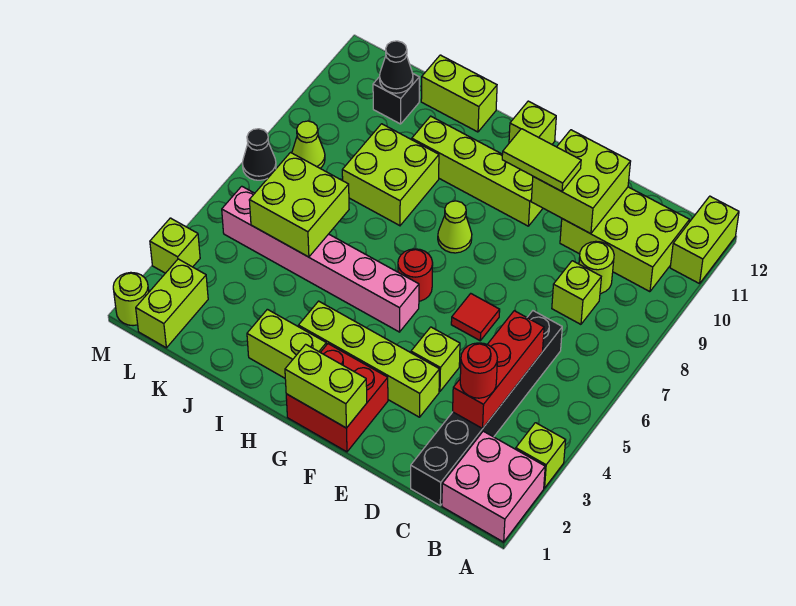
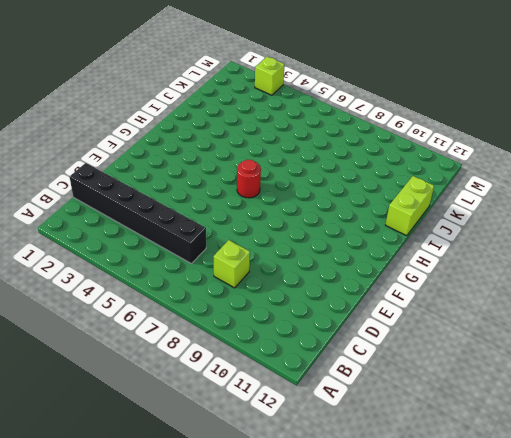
none -> pink 2x2 brick [442,431,545,542]
none -> lime 1x1 brick [516,423,566,488]
none -> lime 1x2 brick [670,196,739,284]
none -> lime 2x3 brick [560,187,689,292]

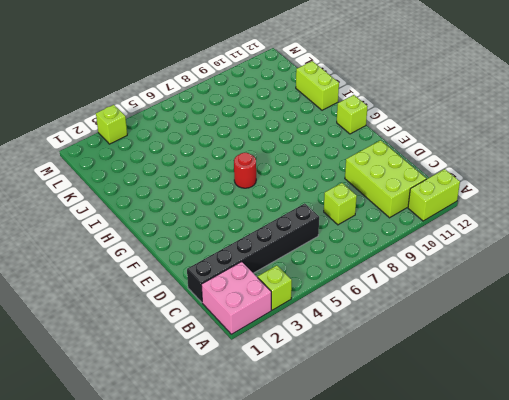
none -> lime 1x1 round brick [579,241,614,294]
none -> lime 1x4 brick [298,301,440,417]
none -> lime 1x1 brick [411,327,460,391]
none -> red 1x1 tile [451,294,500,341]

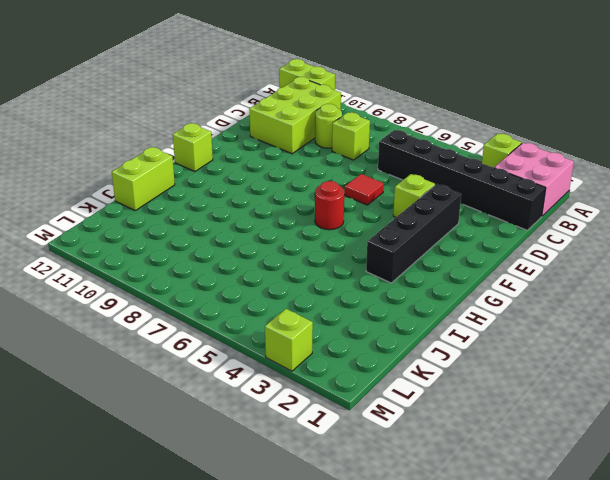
black 1x4 brick [366,184,461,283] -> lime 1x4 brick [298,301,440,417]
none -> red 2x2 brick [286,344,388,452]
none -> lime 1x4 brick [412,116,543,226]
none -> pink 1x6 brick [222,186,419,332]
none -> lime 1x1 cone [438,201,472,253]

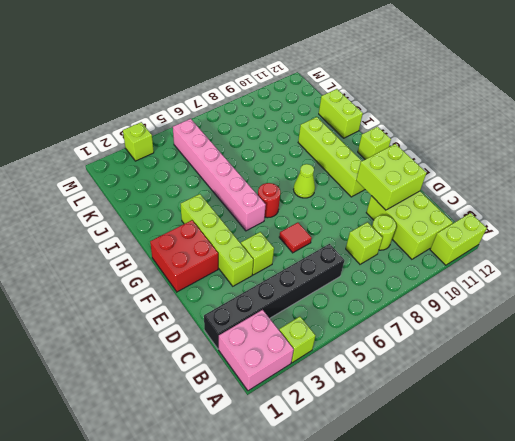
none -> lime 1x2 brick [247,309,326,378]
none -> lime 2x2 brick [342,124,439,226]
none -> black 1x1 brick [373,74,419,124]
none -> lime 1x2 brick [136,259,208,348]

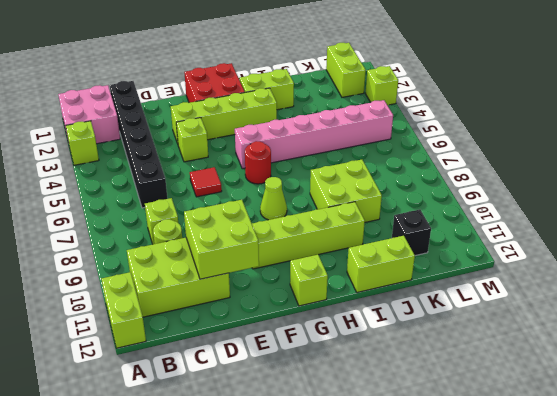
none -> lime 1x1 cone [292,121,325,168]
none -> lime 1x1 round brick [113,272,149,326]
none -> black 1x1 cone [242,129,276,180]
none -> red 1x3 brick [453,311,544,428]

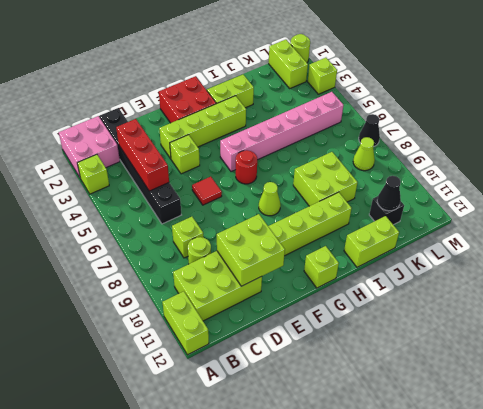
none -> lime 1x2 brick [285,344,367,428]
none -> lime 2x2 brick [249,153,349,257]
none -> red 1x1 round brick [460,343,497,398]
none -> lime 1x2 tile [502,129,581,191]

